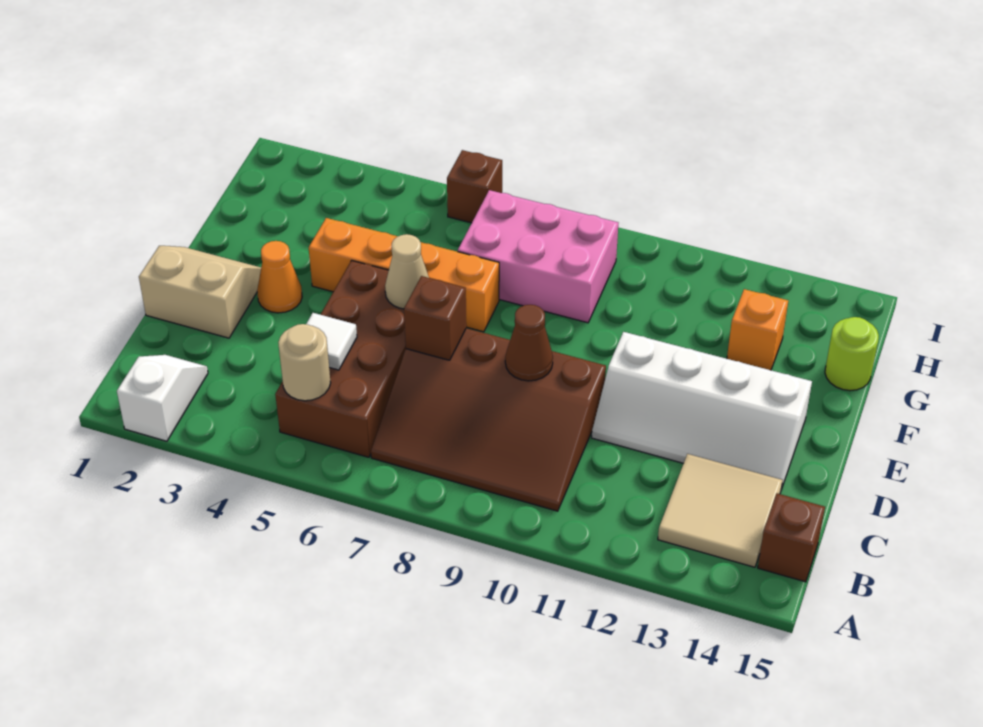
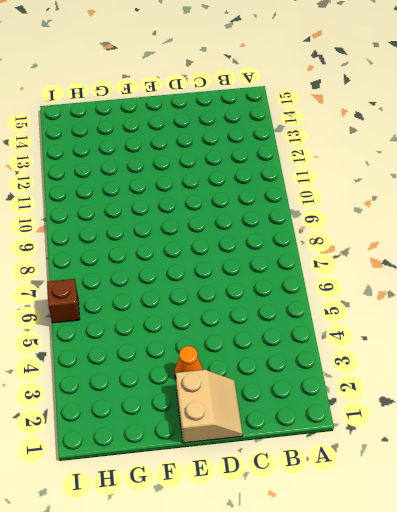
tan 2x2 slope [176,370,243,443] -> tan 2x2 slope turned to [139,246,261,338]
none -> white 1x2 slope [117,355,208,441]
none -> brown 2x4 brick [275,260,406,457]
none -> brown 3x4 slope [371,328,606,511]

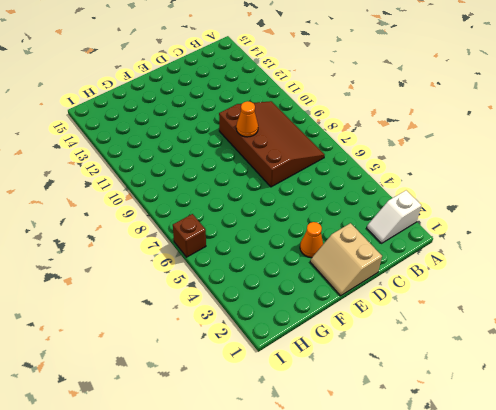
orange 1x1 cone [236,101,258,137] -> brown 1x1 cone [505,305,553,381]
none -> brown 2x4 brick [275,260,406,457]
none -> tan 2x2 tile [658,454,783,567]
none -> brown 1x1 brick [758,493,825,582]

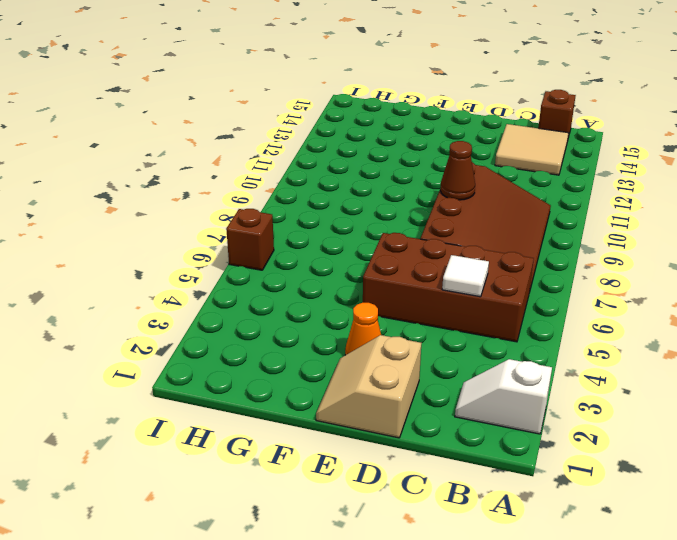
none -> white 2x4 slope [592,332,812,489]
none -> orange 1x4 brick [309,218,499,332]
none -> pink 2x3 brick [458,190,618,323]

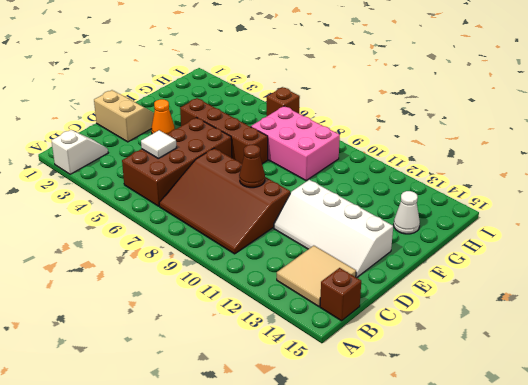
brown 1x4 brick [180,98,268,164] -> orange 1x4 brick [309,218,499,332]
white 1x1 cone [394,191,420,234] -> none
none -> orange 1x1 brick [727,289,788,370]
none -> lime 1x1 round brick [825,317,879,391]
none -> tan 1x1 round brick [278,324,331,401]

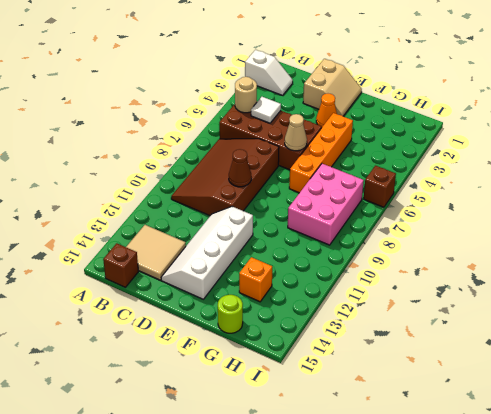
none -> brown 1x1 brick [404,276,466,360]

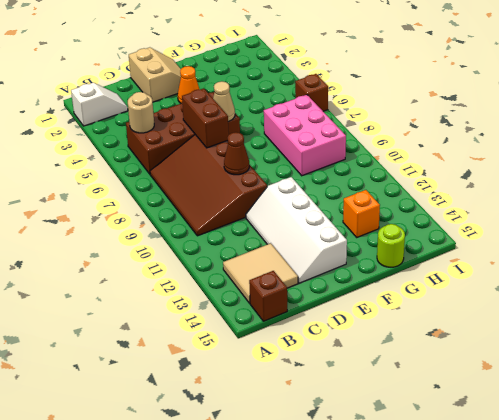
brown 1x2 brick [182,88,229,148] -> brown 1x1 brick [404,276,466,360]
none -> orange 1x4 brick [309,218,499,332]
none -> white 1x1 tile [306,313,357,370]

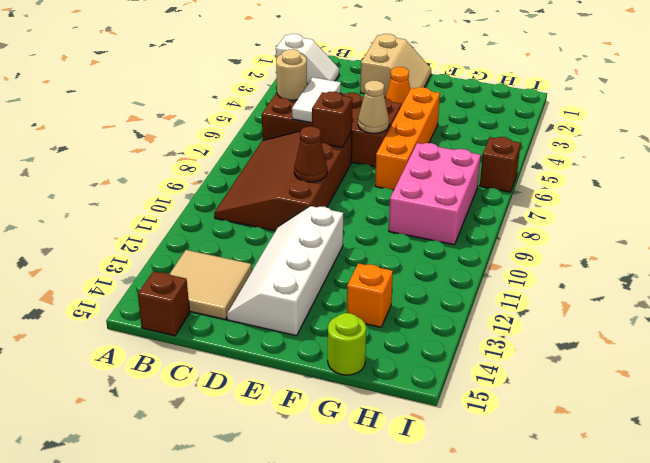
white 1x2 tile [292,77,341,123] -> white 1x1 tile [306,313,357,370]

